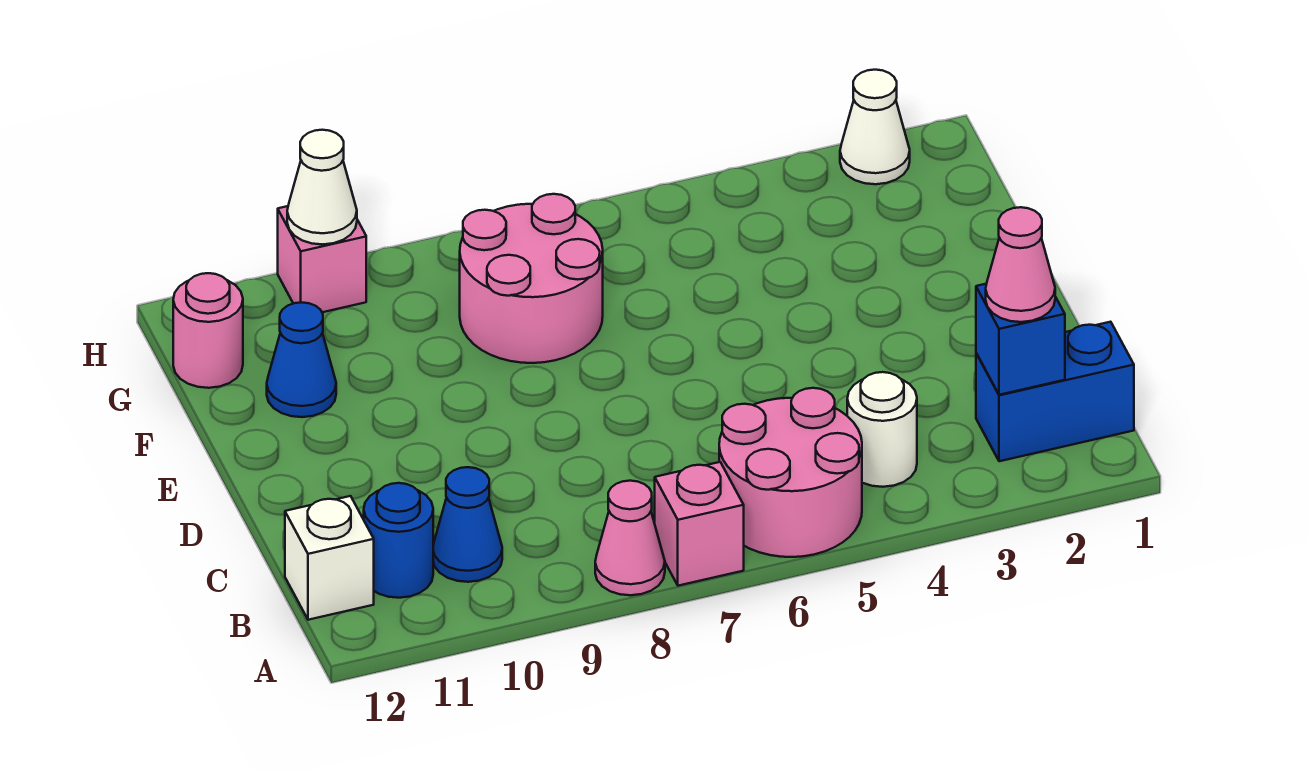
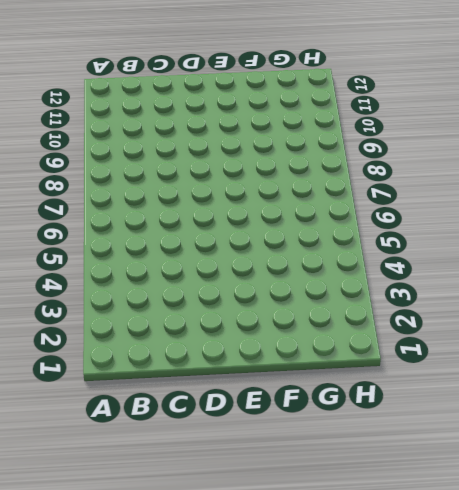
none -> pink 2x2 round brick [719,388,862,557]
none -> pink 1x1 brick [655,462,744,586]
none -> pink 1x1 cone [595,481,665,595]

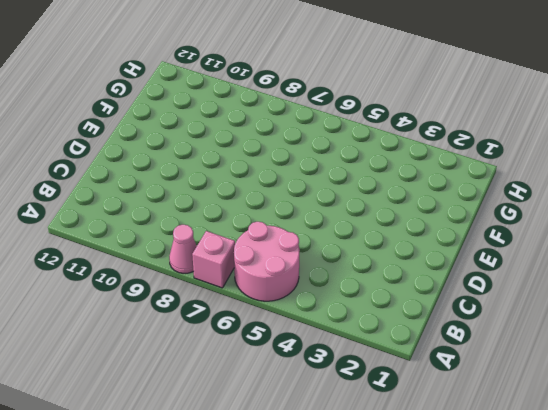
none -> blue 1x2 brick [976,322,1134,461]
none -> white 1x1 round brick [847,372,917,487]
none -> blue 1x1 cone [433,467,502,582]

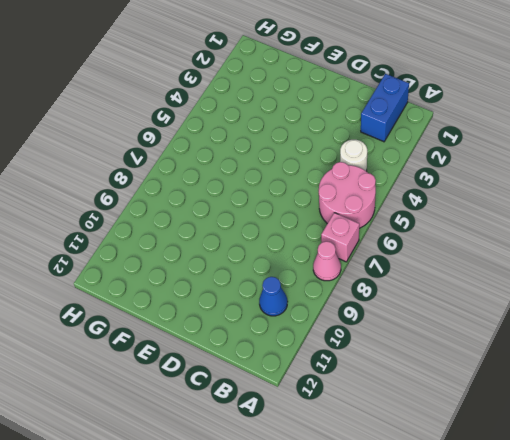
none -> blue 1x1 round brick [364,483,433,598]
none -> white 1x1 brick [285,496,374,620]
none -> pink 2x2 round brick [460,194,603,363]

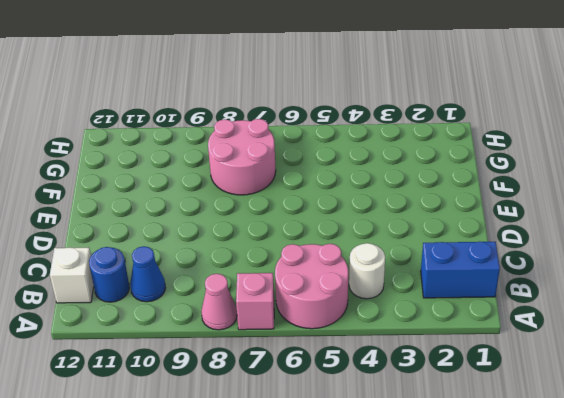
none -> blue 1x1 cone [267,302,336,417]
none -> pink 1x1 round brick [173,273,243,388]
none -> white 1x1 cone [840,70,910,184]

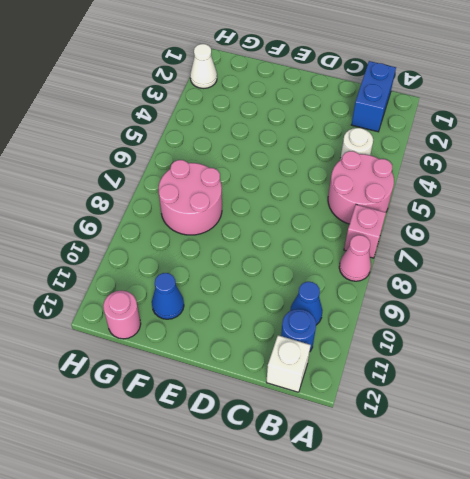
none -> pink 1x1 brick [278,206,366,312]
none -> blue 1x1 brick [976,284,1065,395]
none -> white 1x1 cone [287,130,357,244]

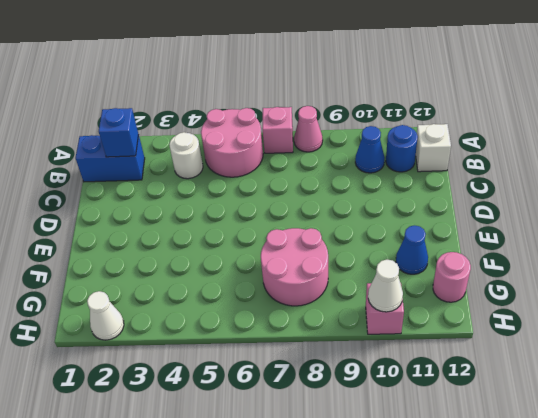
none -> pink 1x1 cone [986,207,1055,322]

